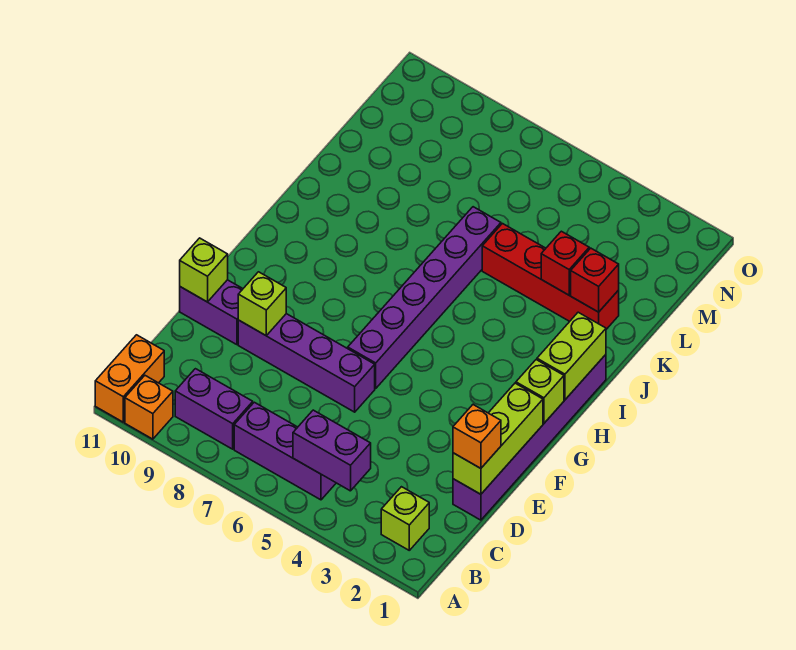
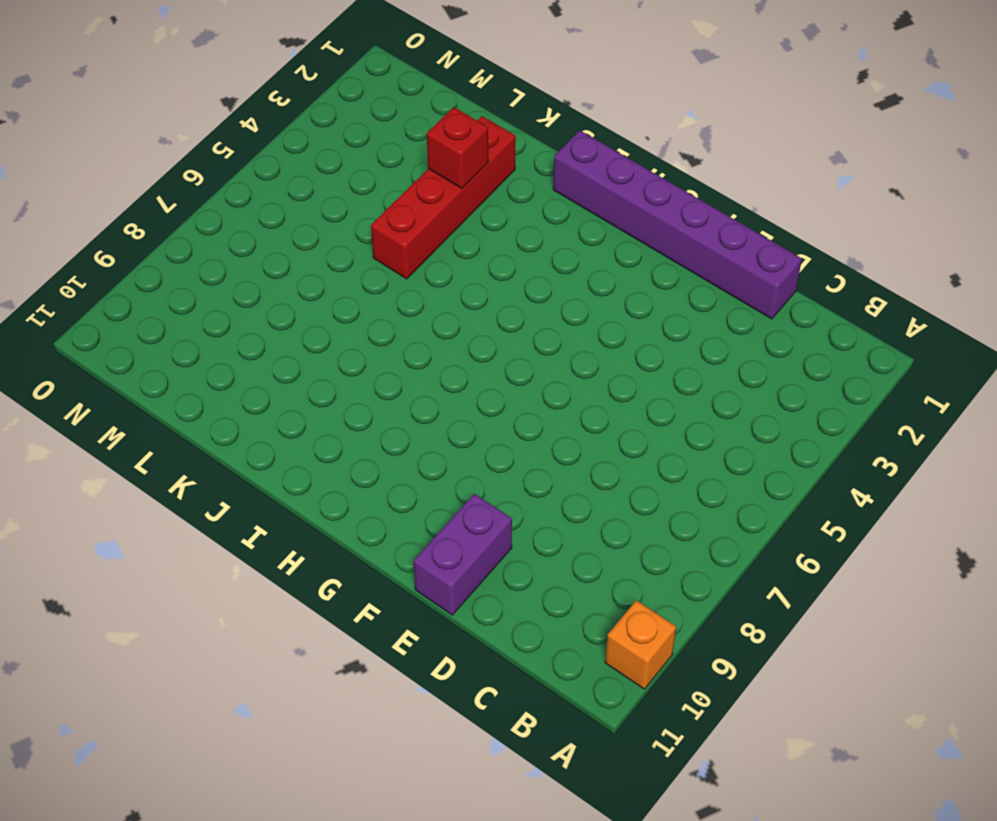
none -> orange 1x2 brick [95,335,164,422]
none -> lime 1x1 brick [381,487,429,550]
none -> purple 1x3 brick [234,402,336,500]

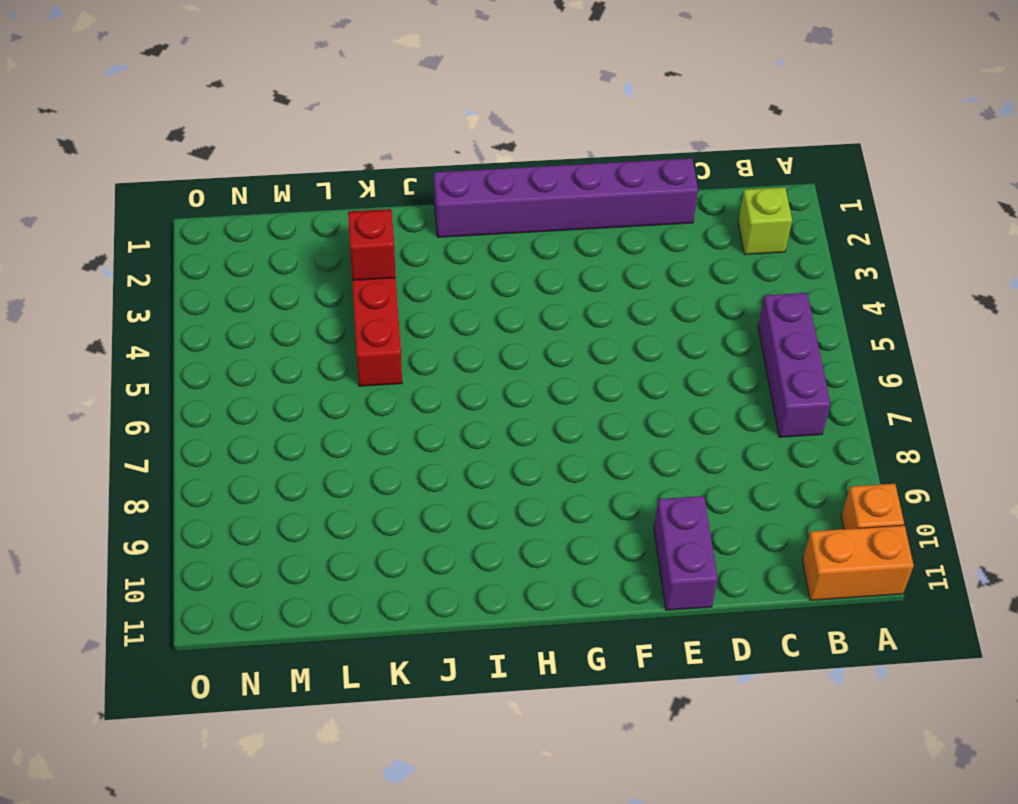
none -> purple 1x2 brick [175,369,253,449]
none -> purple 1x4 brick [238,314,375,412]
none -> purple 1x6 brick [348,207,501,388]

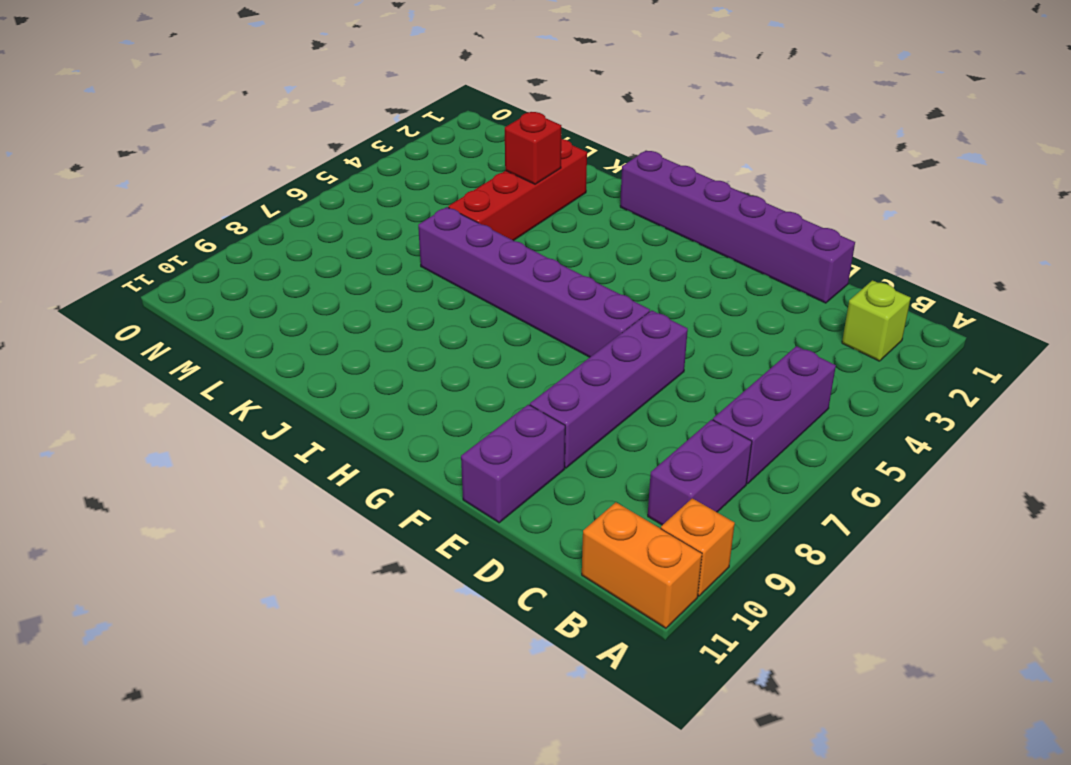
none -> purple 1x2 brick [293,410,371,491]
none -> lime 1x3 brick [453,383,543,494]
none -> lime 1x1 brick [238,272,286,335]

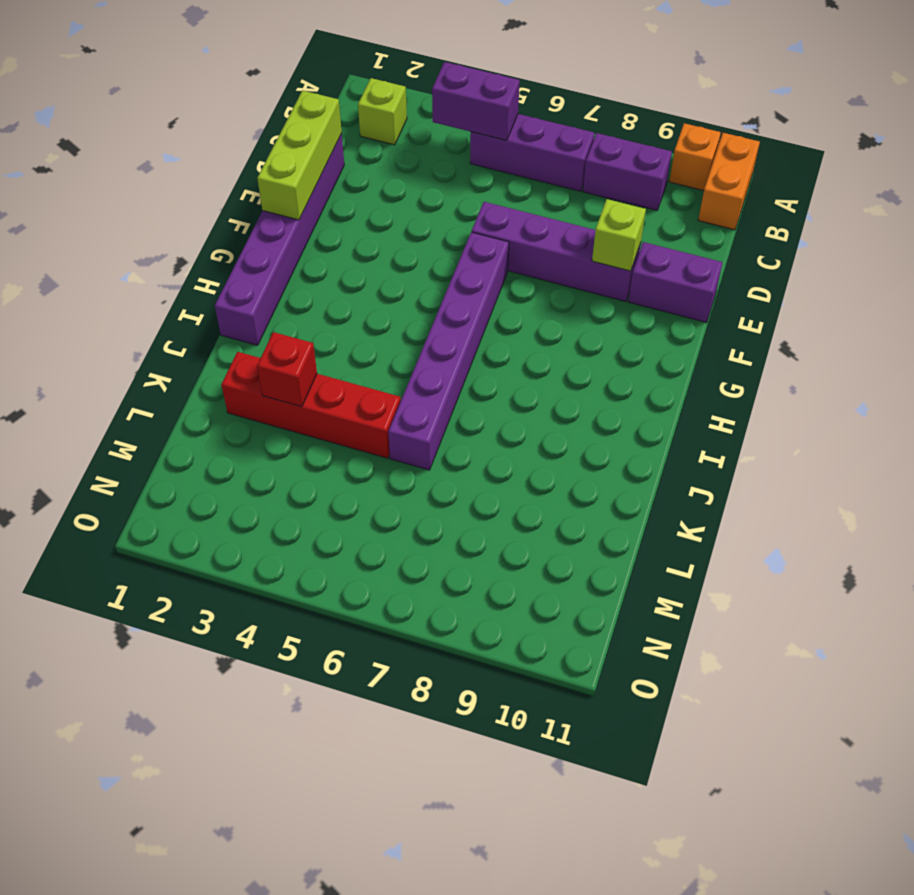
none -> lime 1x1 brick [180,238,228,302]
none -> lime 1x1 brick [516,360,564,423]
none -> lime 1x2 brick [537,312,606,400]

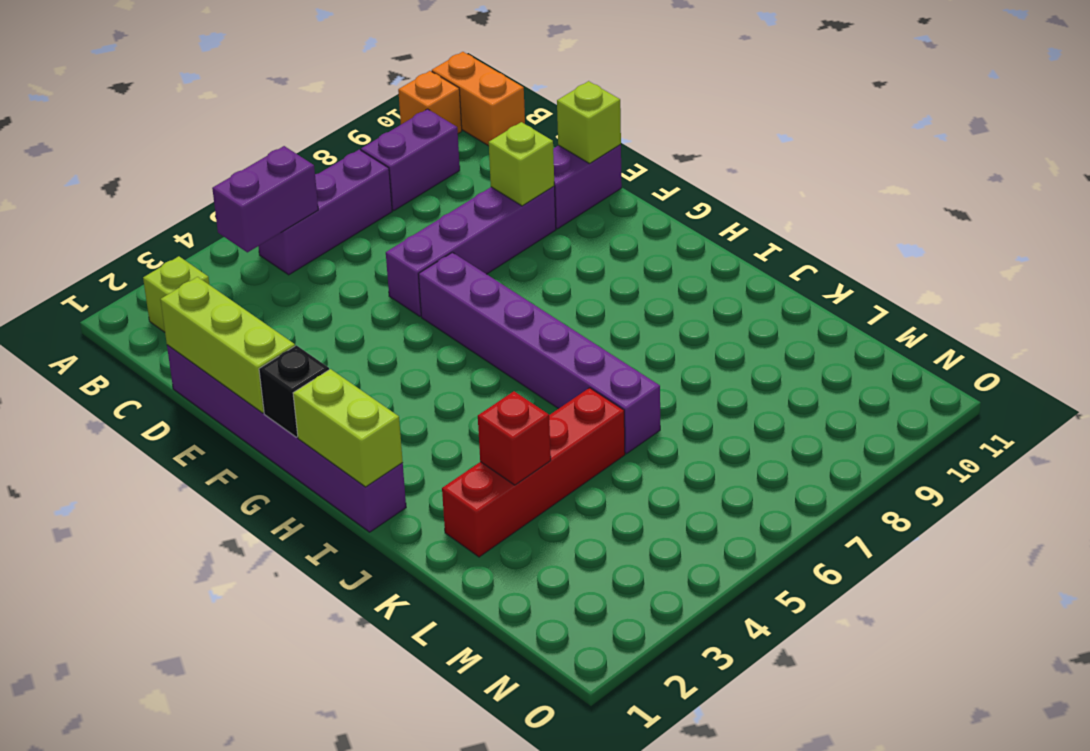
black 1x1 brick [259,345,329,437] -> lime 1x1 brick [516,360,564,423]
none -> red 1x1 brick [571,248,619,312]
none -> orange 1x1 brick [453,405,501,468]

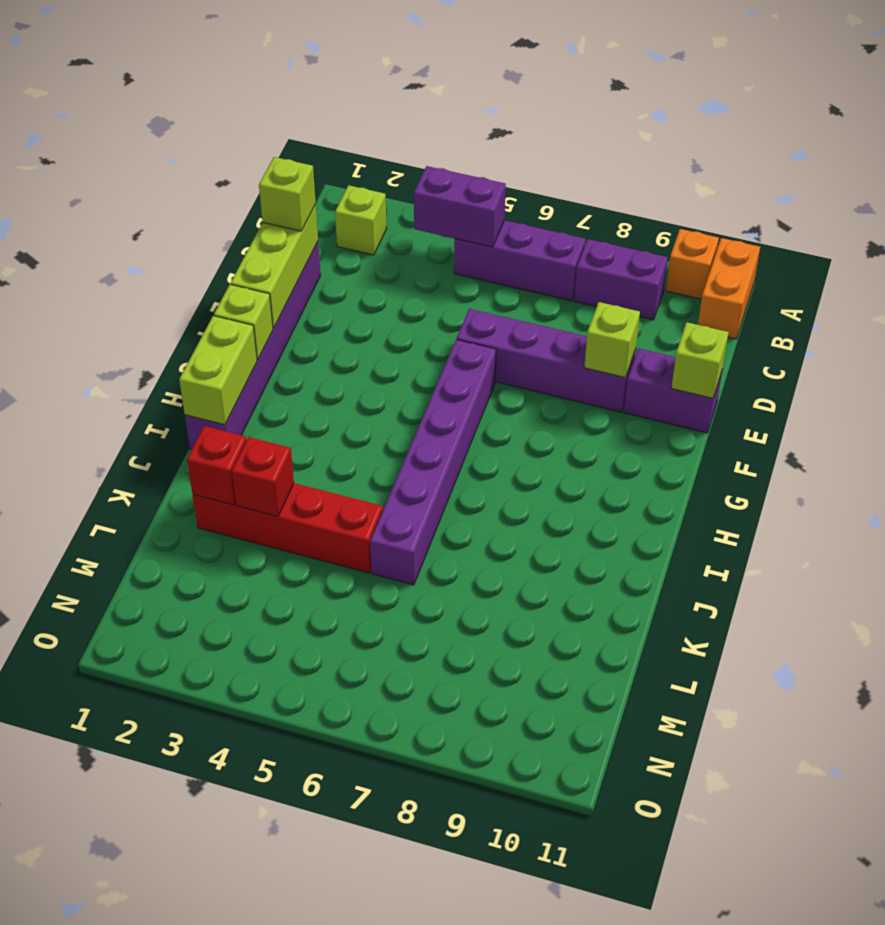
lime 1x1 brick [259,157,316,231] -> orange 1x1 brick [453,405,501,468]

